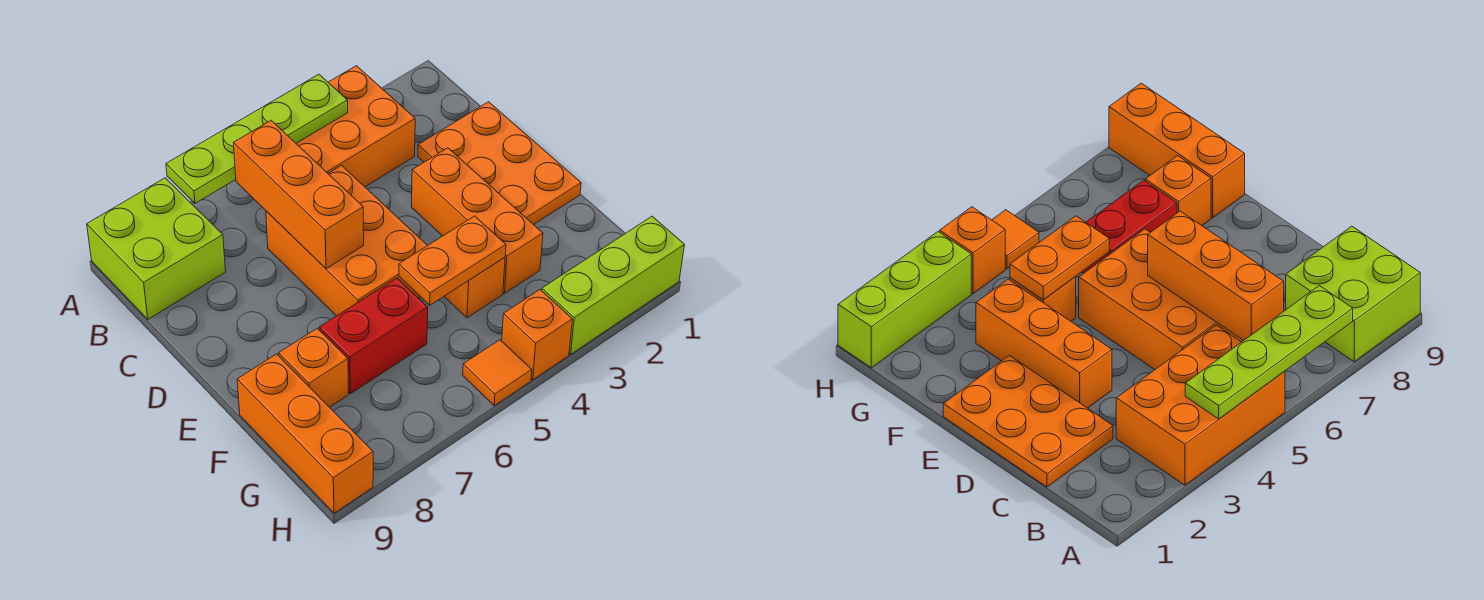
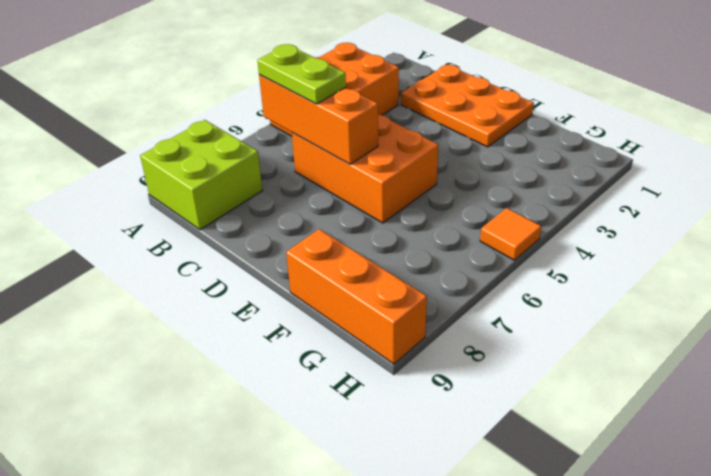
lime 1x2 plate [257,44,346,104] -> none
none -> orange 1x3 brick [412,148,543,293]
none -> orange 1x1 brick [444,258,505,318]
none -> red 1x2 brick [319,278,428,394]

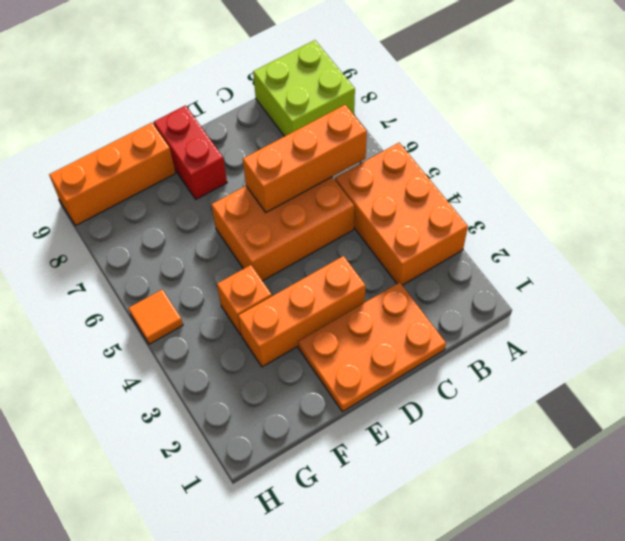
red 1x2 brick [154,106,227,199] -> red 1x2 brick moved to [319,278,428,394]
none -> orange 1x1 brick [279,328,348,407]
none -> lime 1x3 brick [542,216,685,354]
none -> orange 1x1 brick [502,290,572,380]

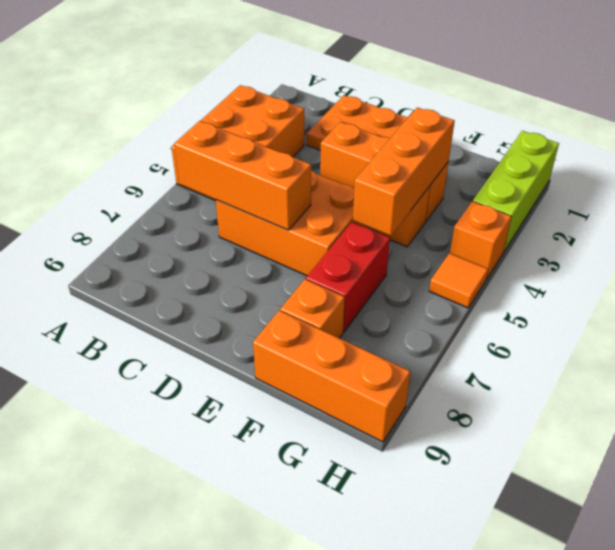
orange 1x3 brick [353,108,455,236] -> orange 1x2 plate [399,216,506,305]
none -> lime 2x2 brick [87,178,226,319]
none -> lime 1x4 plate [166,74,348,203]

